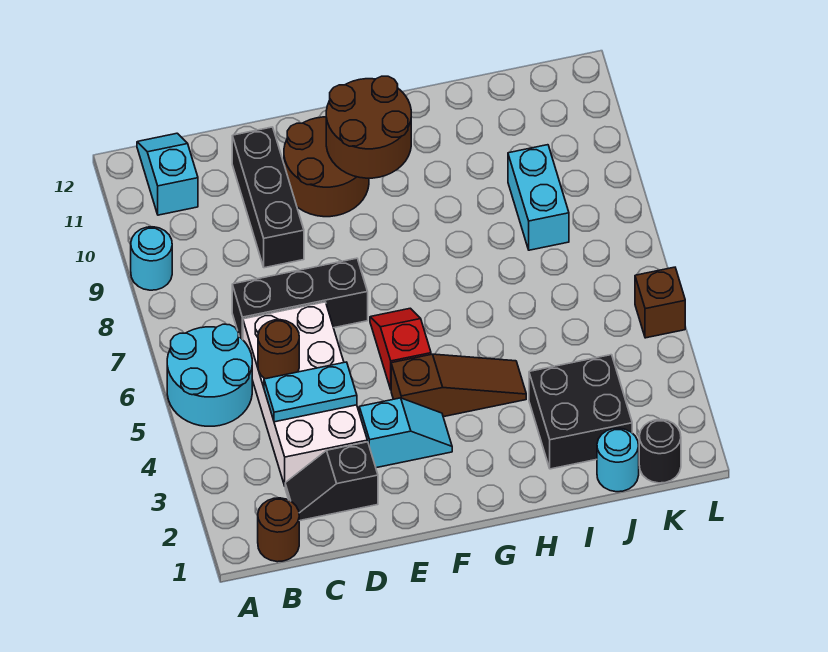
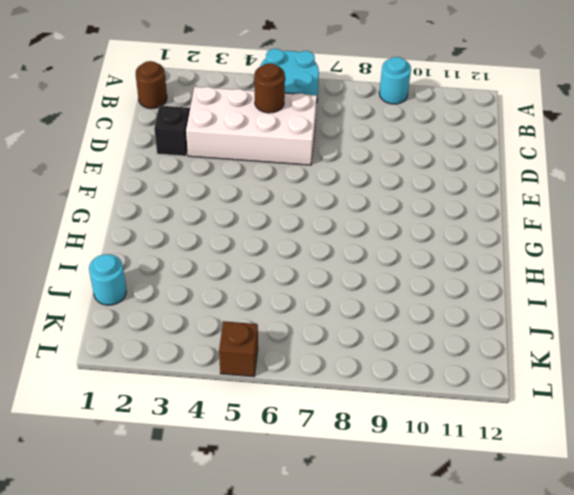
none -> cyan 1x2 slope [137,133,198,215]
none -> black 1x3 brick [232,258,368,340]
none -> black 1x3 brick [232,127,304,268]

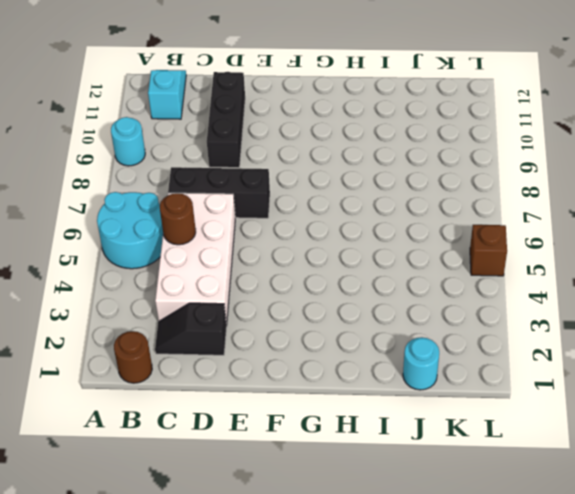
none -> cyan 1x2 slope [359,398,452,468]
none -> brown 2x2 round brick [284,117,369,217]
none -> brown 1x3 slope [391,354,526,417]

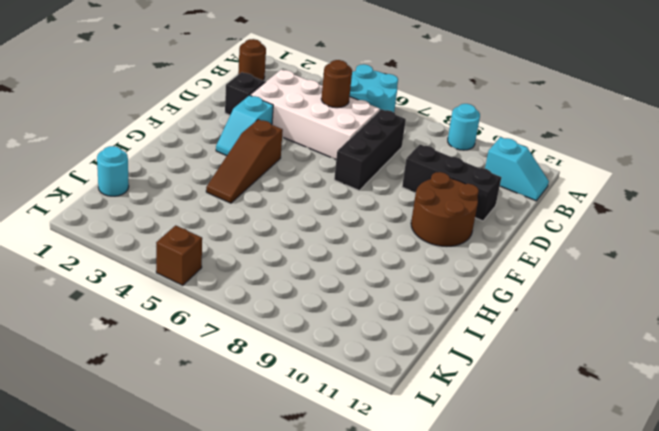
none -> red 1x2 slope [370,308,431,389]
none -> black 2x2 brick [529,355,632,469]
none -> cyan 1x2 brick [508,145,569,250]

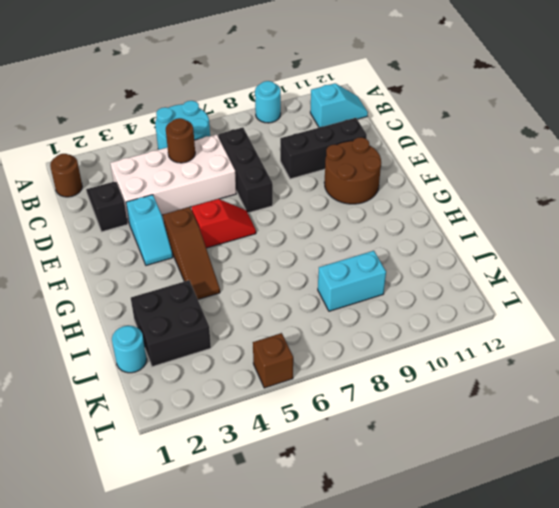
none -> black 1x1 round brick [639,419,681,483]
none -> cyan 1x2 plate [264,362,357,422]
none -> brown 2x2 round brick [326,76,411,178]

